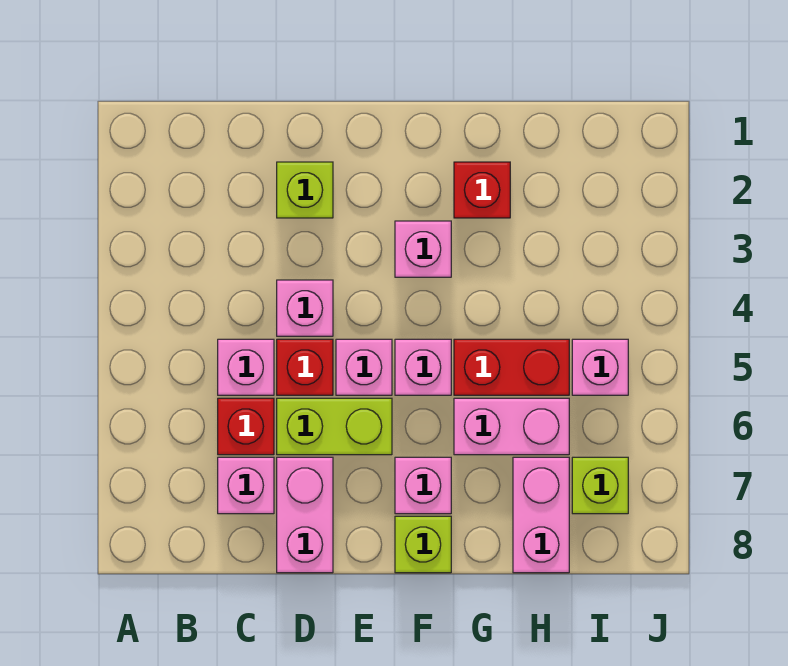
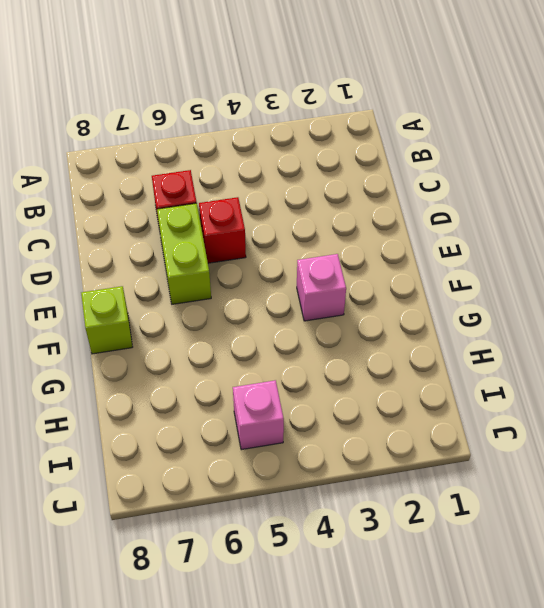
none -> pink 1x1 brick [218,339,274,395]
none -> pink 1x1 brick [218,457,274,514]
none -> lime 1x1 brick [277,162,333,218]

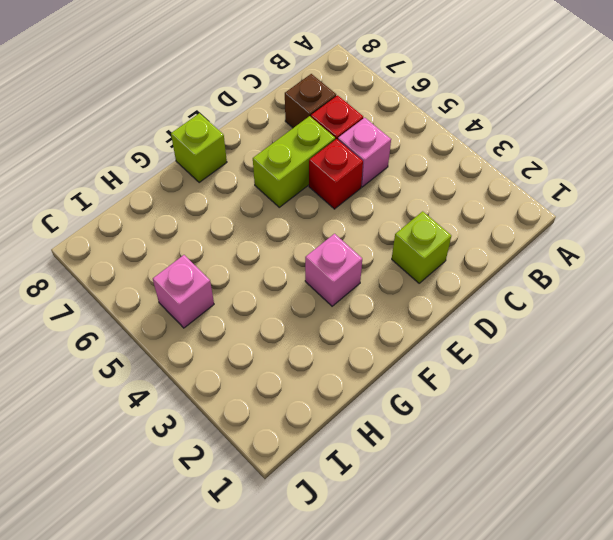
brown 1x1 brick [285,74,336,128] -> pink 1x1 brick [218,457,274,514]
none -> pink 1x1 brick [277,280,333,336]
none -> pink 1x2 brick [277,457,333,573]
none -> pink 1x1 brick [336,339,392,395]

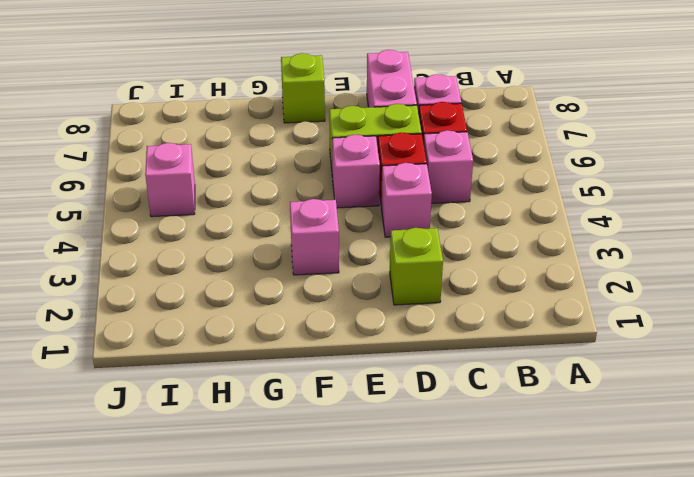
none -> pink 1x1 brick [395,339,451,395]
none -> pink 1x1 brick [395,457,451,514]
none -> red 1x1 brick [454,162,510,218]

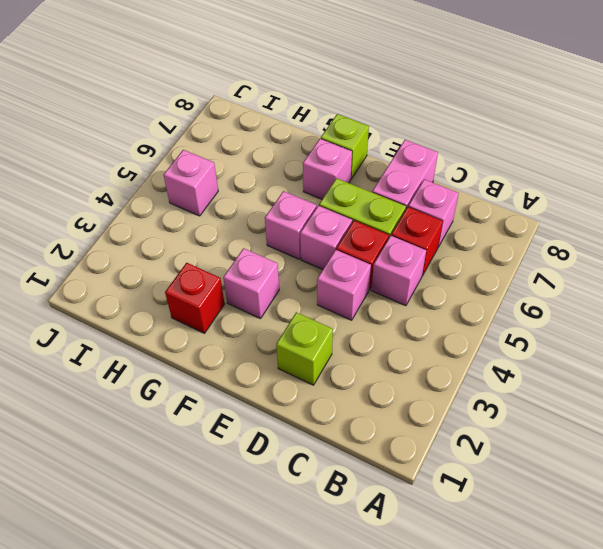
none -> red 1x2 brick [454,339,569,395]
none -> pink 1x2 brick [454,398,569,455]
none -> pink 1x2 brick [513,457,569,573]

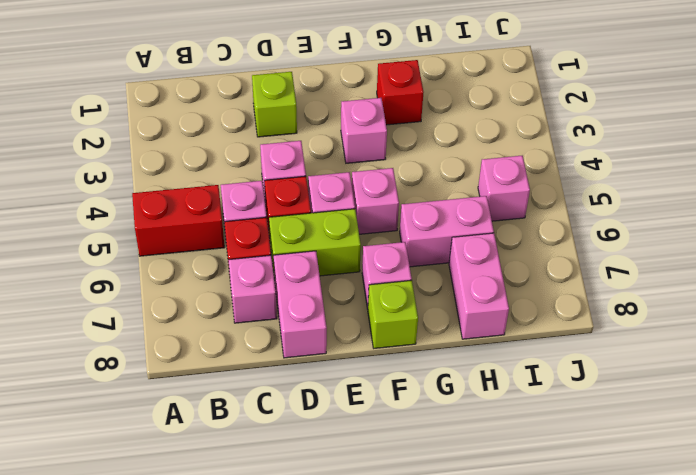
red 1x2 brick [132,185,225,256] -> red 1x2 brick moved to [454,339,569,395]
none -> lime 1x1 brick [572,457,628,514]

